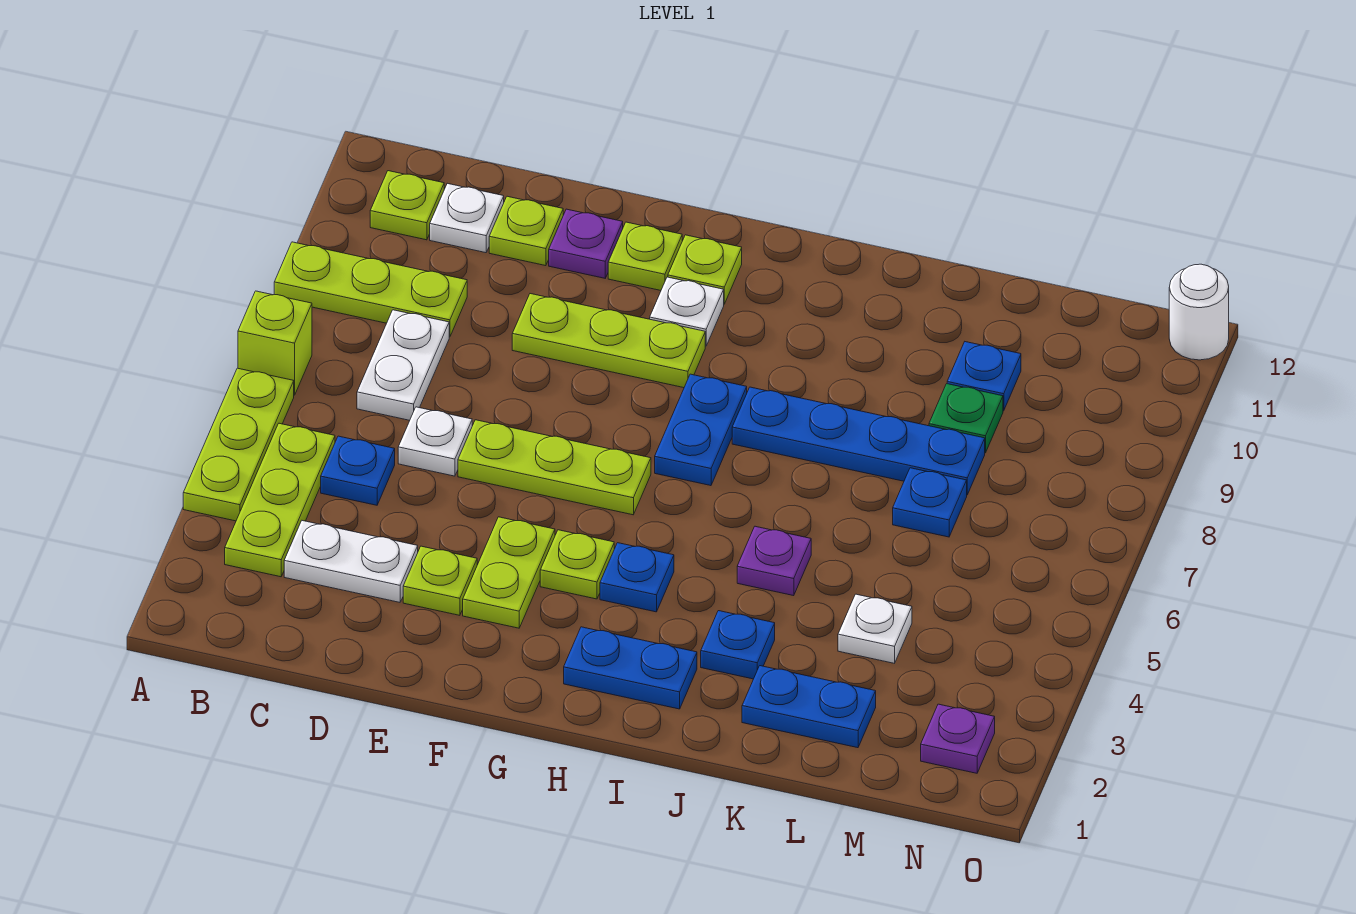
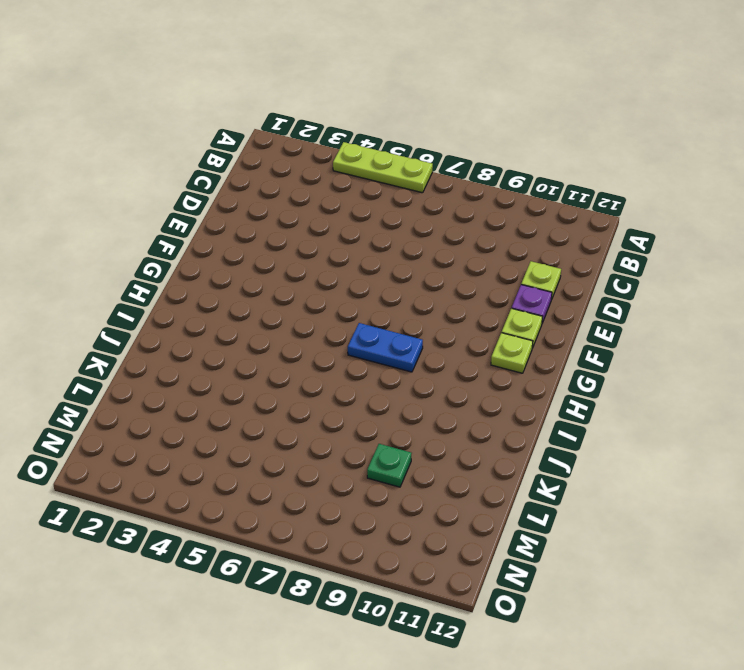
none -> lime 1x1 brick [238,291,312,395]
none -> lime 1x3 plate [274,242,467,337]
none -> lime 1x3 plate [225,423,335,577]
none -> lime 1x1 plate [370,171,444,240]

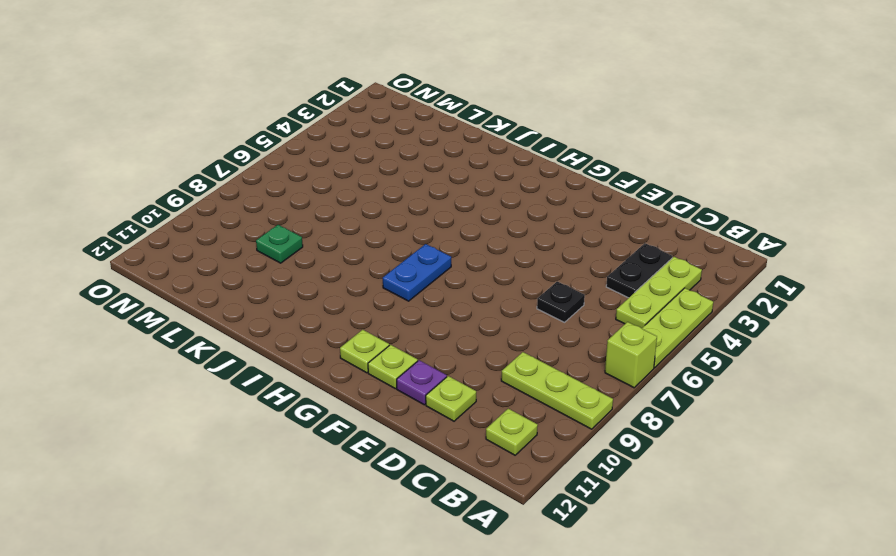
black 1x2 plate [606,243,672,298] -> white 1x2 plate [284,521,418,602]
black 1x1 plate [537,281,585,322] -> white 1x1 plate [398,407,472,476]
none -> blue 1x1 plate [321,436,395,505]
none -> white 1x2 plate [357,310,449,420]
none -> white 1x1 plate [430,183,504,253]
none -> lime 1x1 plate [403,546,477,615]

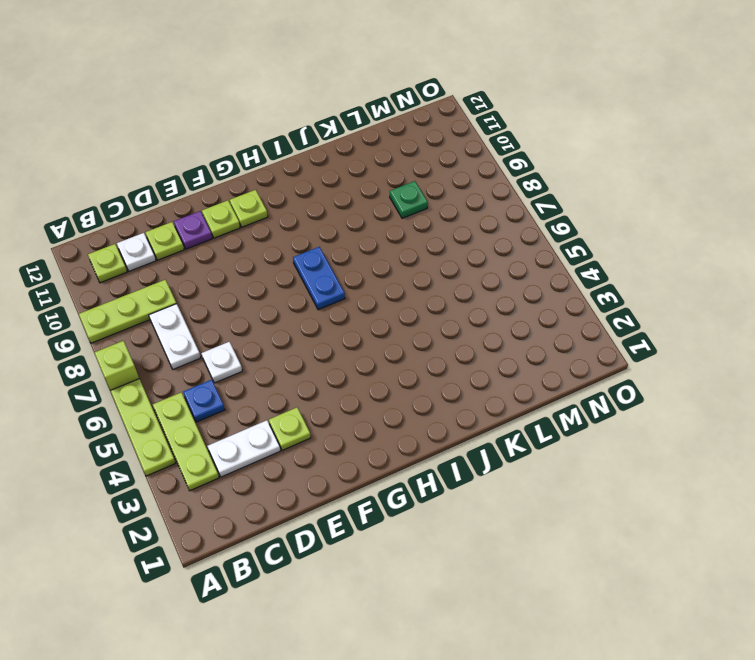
none -> lime 1x3 plate [458,420,651,515]
none -> lime 1x3 plate [512,294,705,388]
none -> lime 1x2 plate [463,517,555,628]
none -> lime 1x1 plate [540,530,614,599]

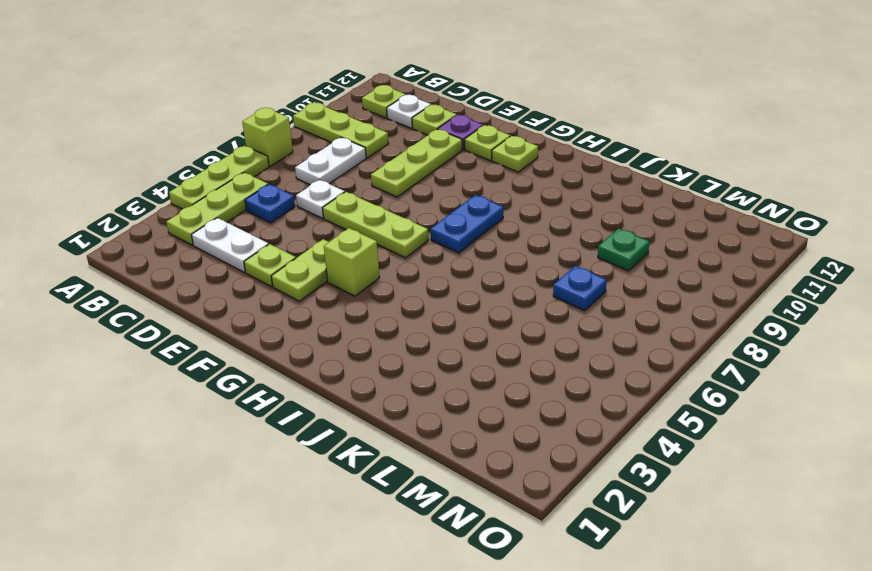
lime 1x3 plate [371,129,462,197] -> lime 1x3 plate turned to [512,294,705,388]
lime 1x1 brick [324,228,380,296] -> lime 1x1 plate [540,530,614,599]
none -> white 1x1 plate [650,277,724,346]
none -> blue 1x2 plate [564,627,697,709]
none -> blue 1x1 plate [600,543,674,612]
none -> blue 1x4 plate [732,387,985,495]

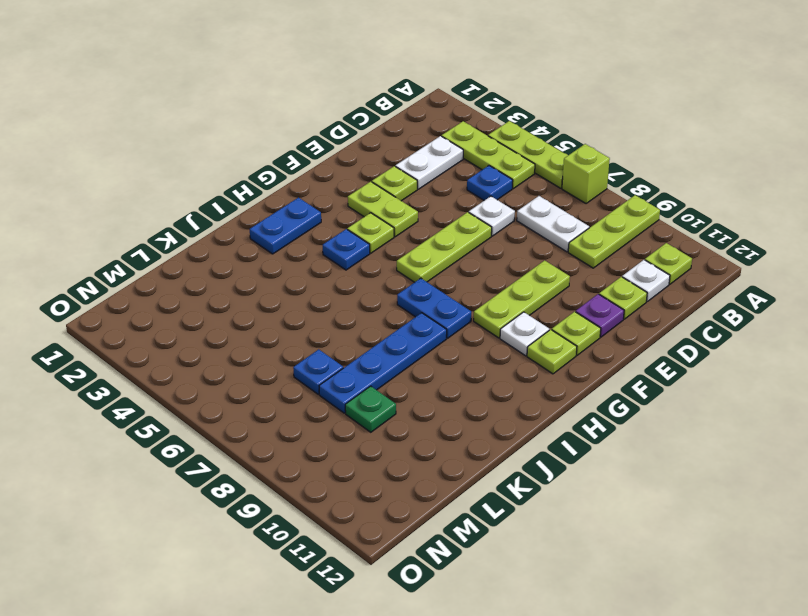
none -> blue 1x1 plate [701,611,775,679]
none -> purple 1x1 plate [737,526,811,596]
none -> blue 1x2 plate [742,666,876,748]
none -> white 1x1 plate [838,594,912,663]

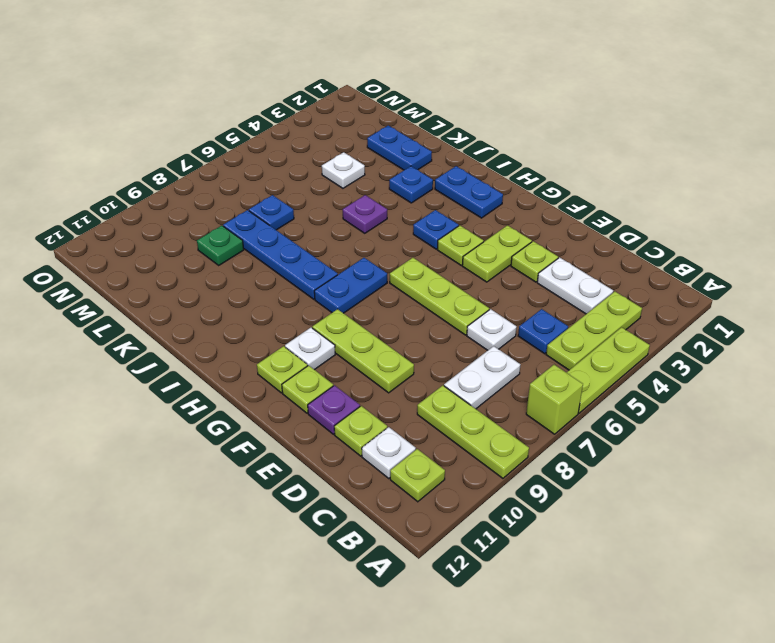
none -> blue 1x1 plate [947,342,1021,411]
none -> purple 1x1 plate [921,704,995,773]
none -> white 1x1 round brick [1169,264,1229,360]

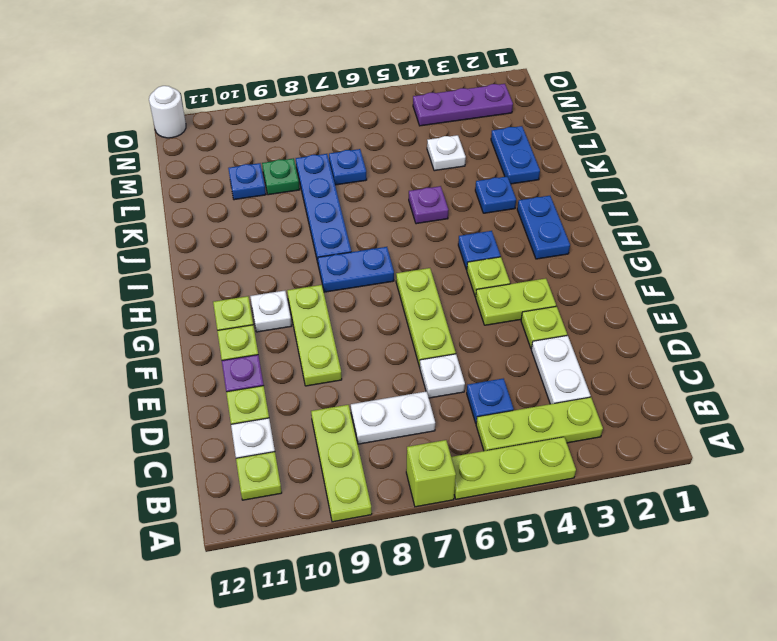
purple 1x3 plate [413,84,513,126] -> purple 1x1 plate [921,704,995,773]

